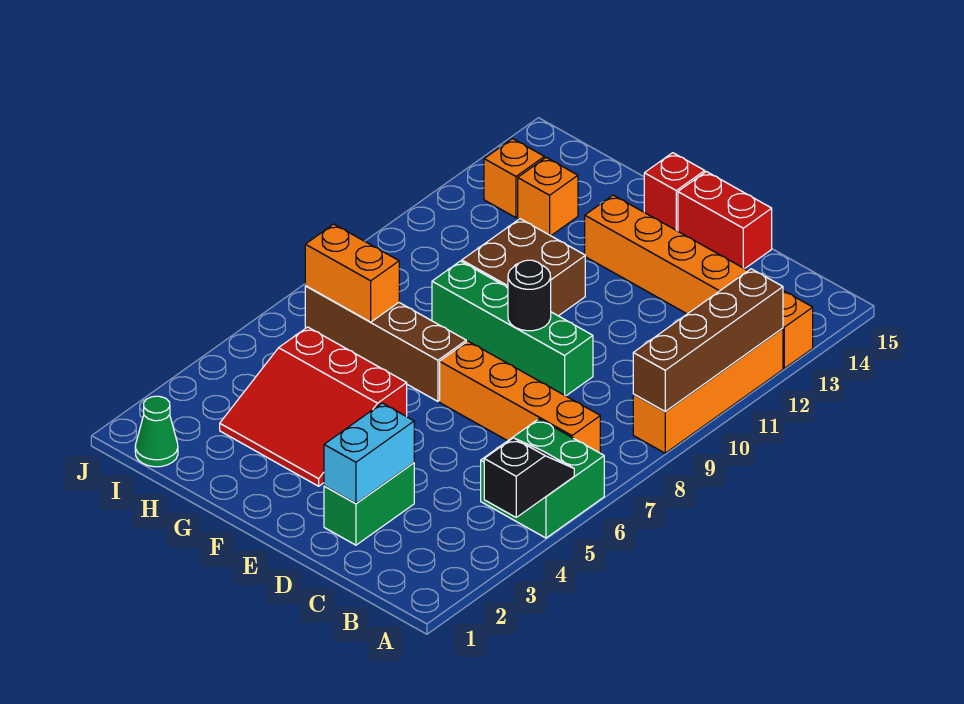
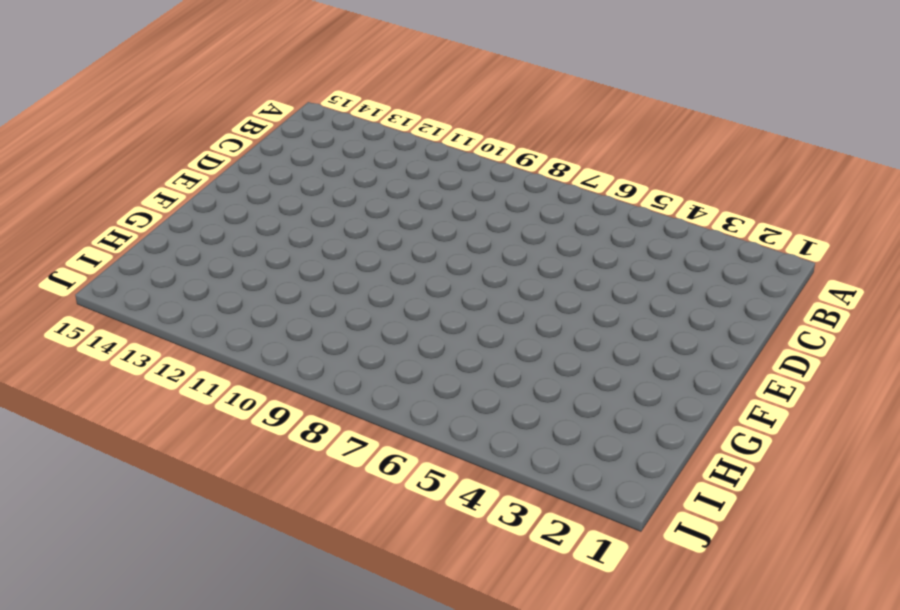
none -> green 2x2 brick [481,419,604,538]
none -> orange 1x4 brick [633,328,783,453]
none -> orange 1x6 brick [585,195,813,368]

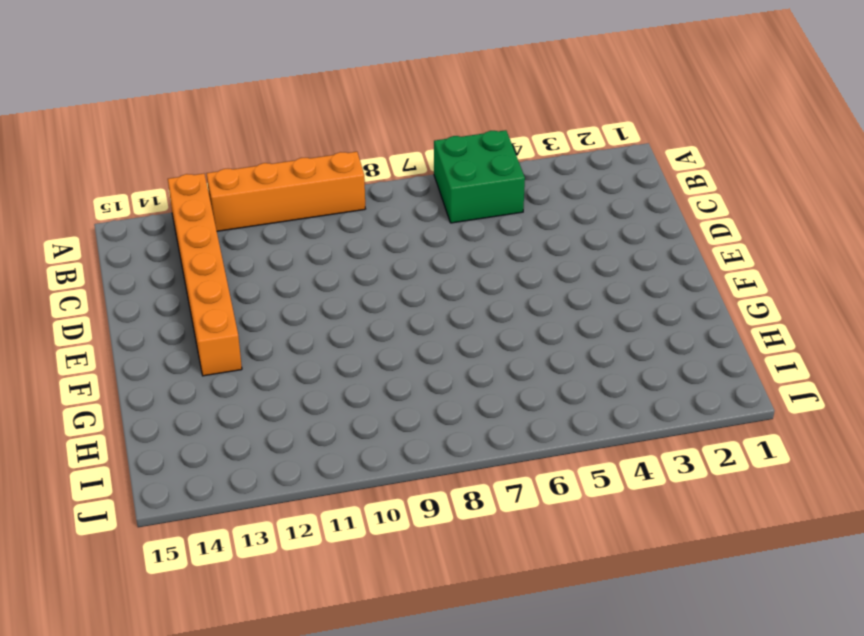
none -> orange 1x4 brick [440,341,600,453]
none -> green 1x2 brick [324,463,414,545]
none -> green 1x4 brick [432,261,593,396]

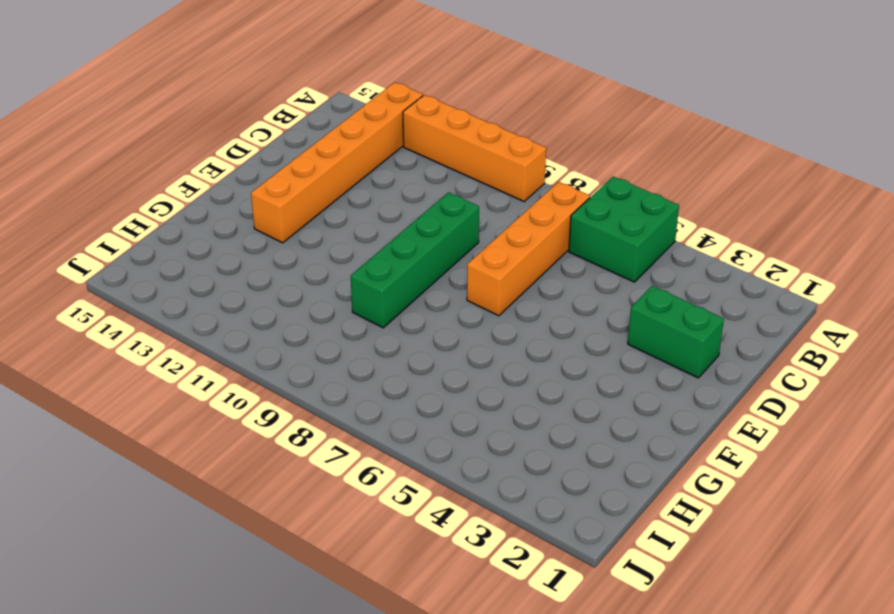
none -> red 1x2 brick [678,172,772,269]
none -> red 3x3 slope [220,327,407,486]
none -> brown 1x4 brick [305,286,466,401]

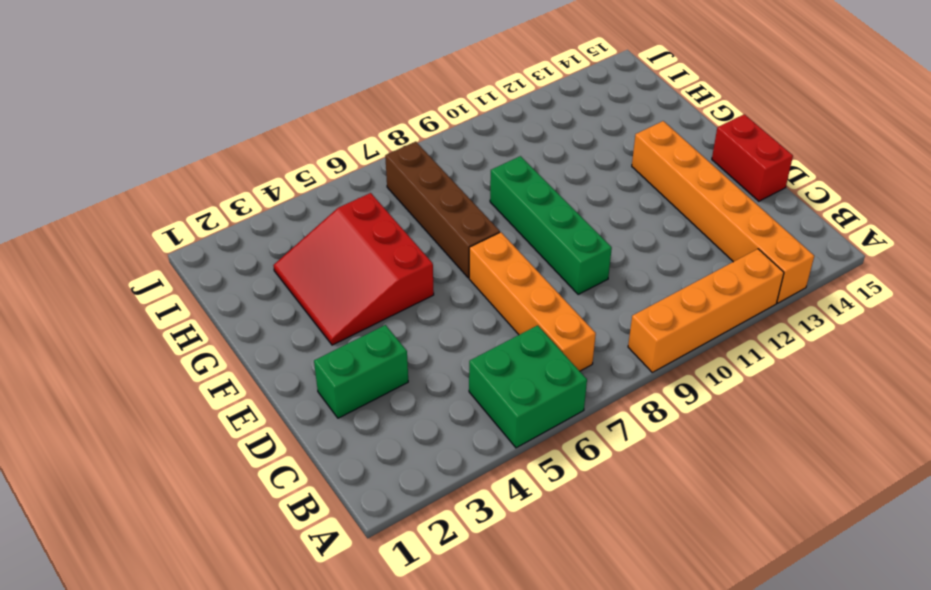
none -> brown 2x2 brick [462,219,585,316]
none -> red 1x1 brick [644,153,705,231]
none -> orange 1x1 brick [518,158,578,236]

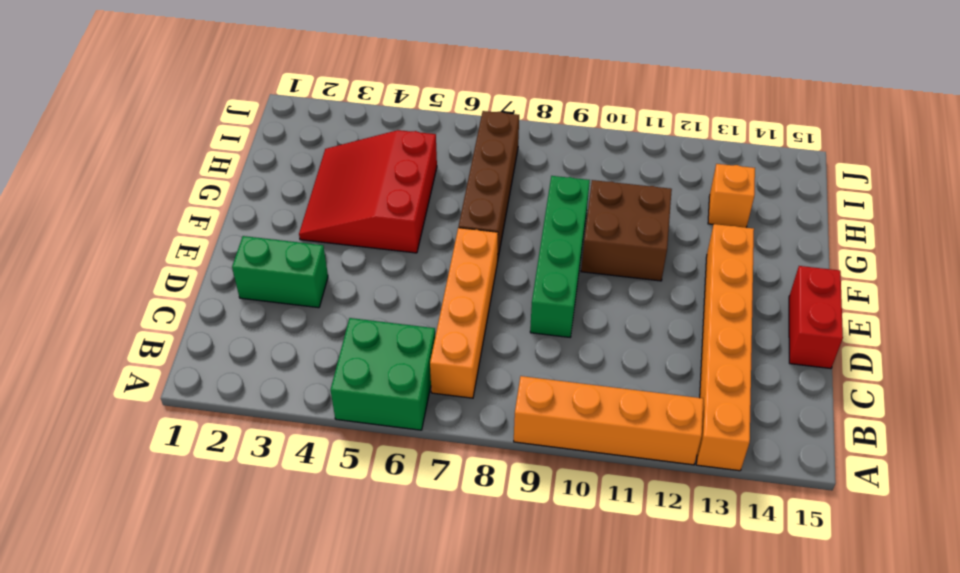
none -> red 1x1 brick [644,153,705,231]
none -> green 1x1 cone [135,396,178,467]
none -> orange 1x1 brick [484,139,544,218]

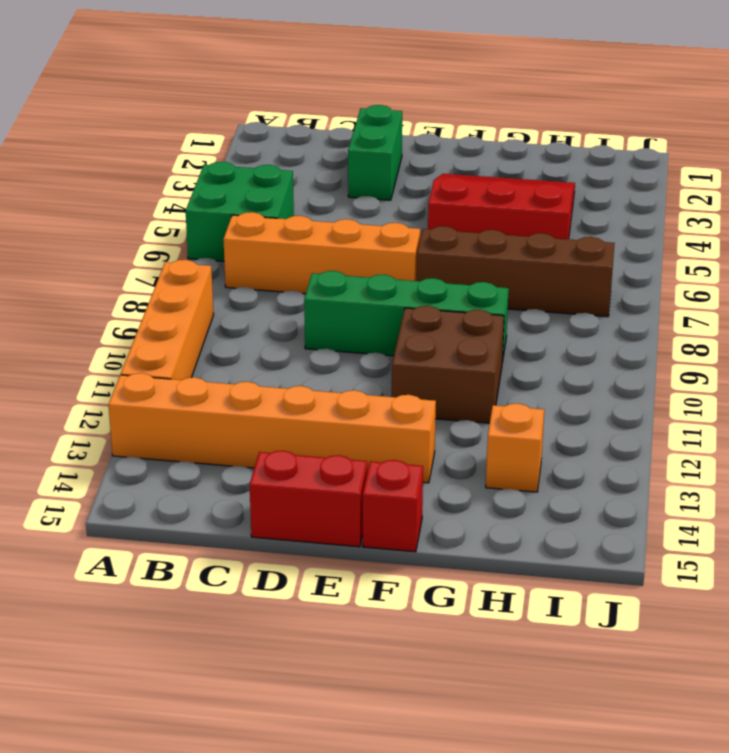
none -> green 1x1 cone [135,396,178,467]
none -> orange 1x1 brick [484,139,544,218]
none -> black 1x2 slope [484,438,574,517]

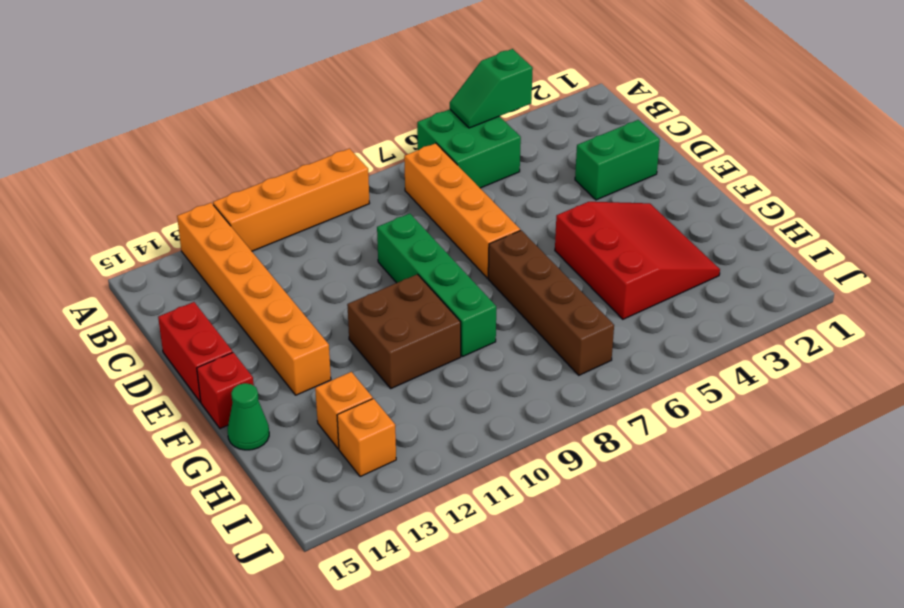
green 1x2 slope [450,49,533,128] -> black 1x2 slope [484,438,574,517]
green 1x1 cone [228,383,269,450] -> green 1x1 cone moved to [135,396,178,467]
none -> brown 1x4 brick [633,269,783,412]
none -> cyan 1x2 brick [324,403,414,504]
none -> black 1x1 round brick [508,260,551,331]

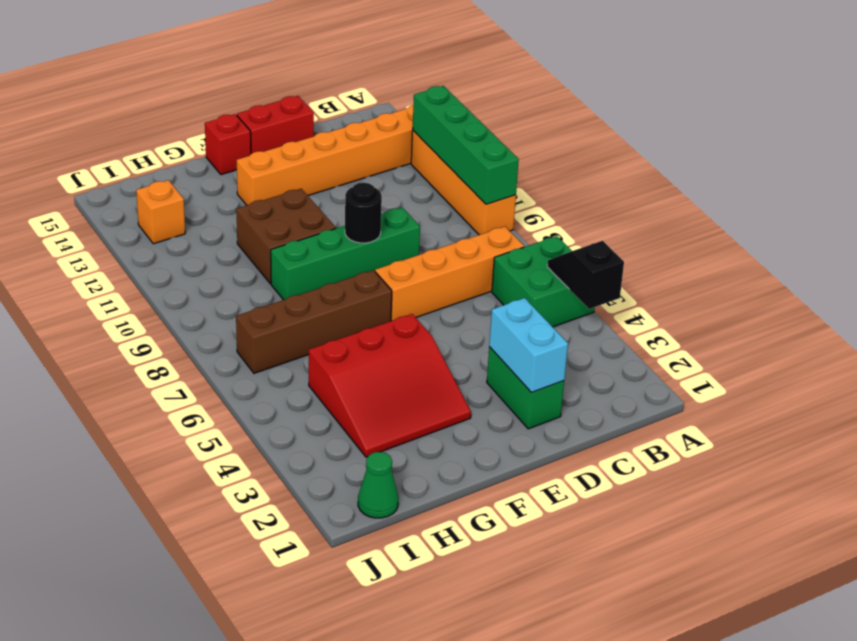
green 1x4 brick [413,86,519,204] -> brown 1x4 brick [633,269,783,412]
none -> orange 1x1 brick [518,158,578,236]
none -> orange 1x2 brick [305,224,399,322]

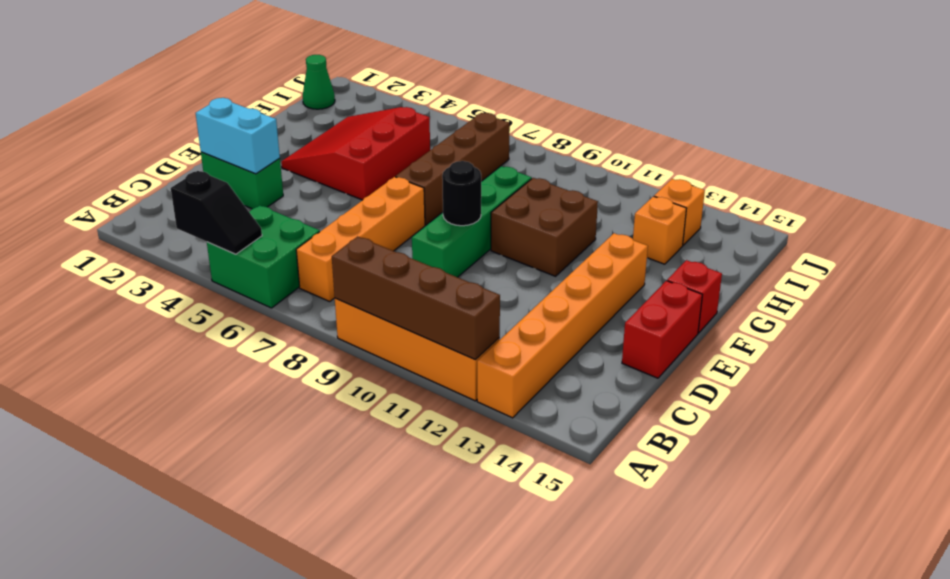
none -> orange 1x2 brick [305,224,399,322]

